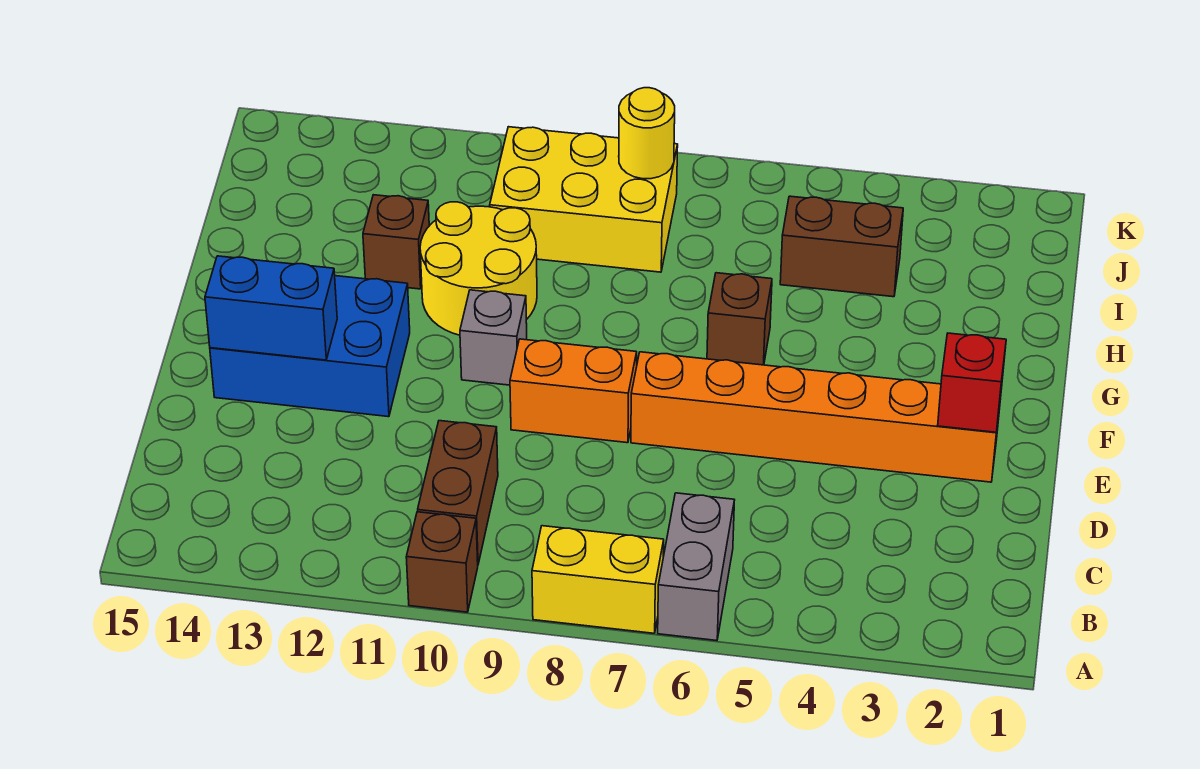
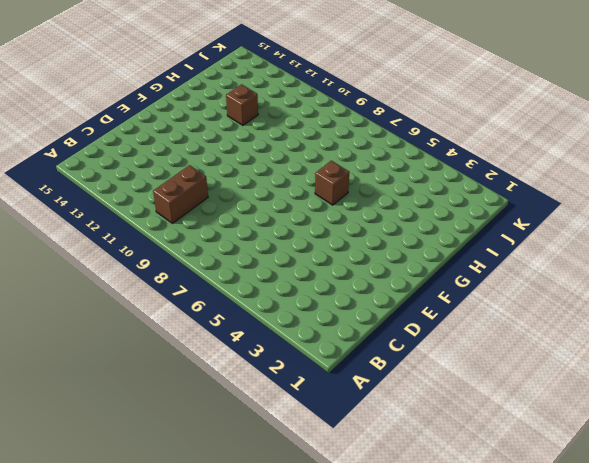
none -> grey 1x2 brick [658,493,734,641]
none -> yellow 1x2 brick [532,526,664,633]
none -> brown 1x1 brick [406,512,478,612]

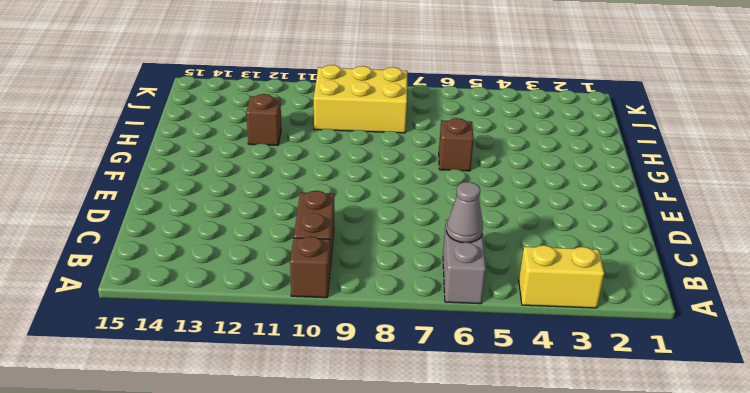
yellow 1x2 brick [519,245,604,308] -> yellow 1x2 brick moved to [532,526,664,633]
grey 1x1 cone [446,182,483,243] -> none
none -> orange 1x6 brick [631,352,1001,482]
none -> orange 1x2 brick [510,339,637,443]
none -> blue 2x3 brick [210,276,410,417]

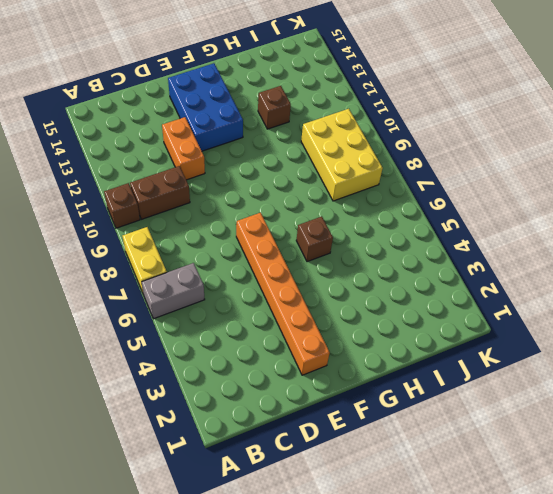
orange 1x2 brick [162,117,205,180] -> orange 1x2 brick moved to [510,339,637,443]
none -> grey 1x1 brick [460,290,527,385]
none -> yellow 2x2 round brick [420,202,537,335]
none -> brown 1x2 brick [780,196,903,297]

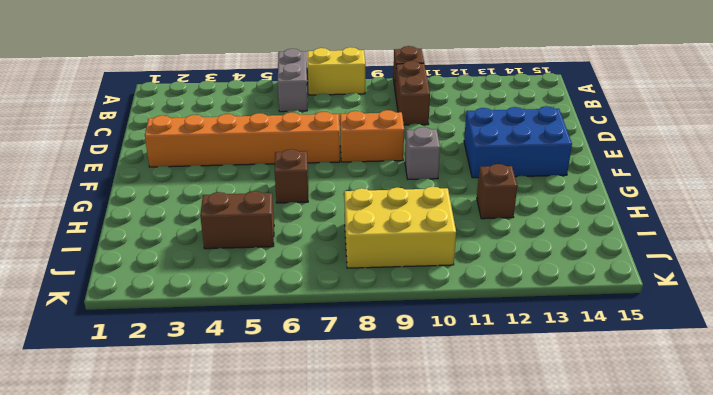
none -> yellow 2x2 round brick [420,202,537,335]
none -> red 1x1 brick [938,333,1006,432]
none -> blue 1x2 brick [205,256,337,360]

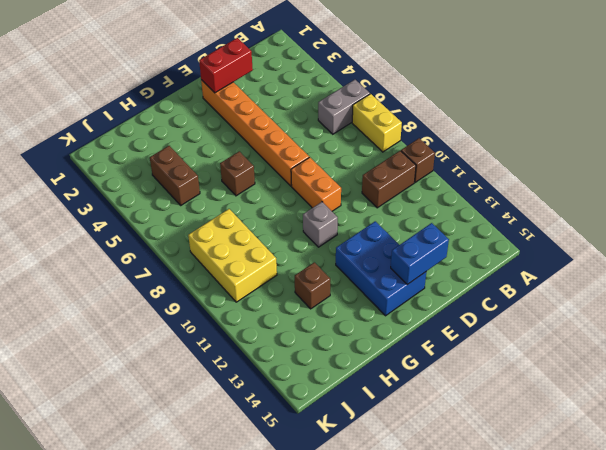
red 1x2 brick [199,38,253,93] -> red 1x1 brick [938,333,1006,432]
blue 1x2 brick [391,223,449,285] -> blue 1x2 brick turned to [205,256,337,360]
none -> yellow 2x2 round brick [420,202,537,335]
none -> yellow 1x1 round brick [619,88,675,179]

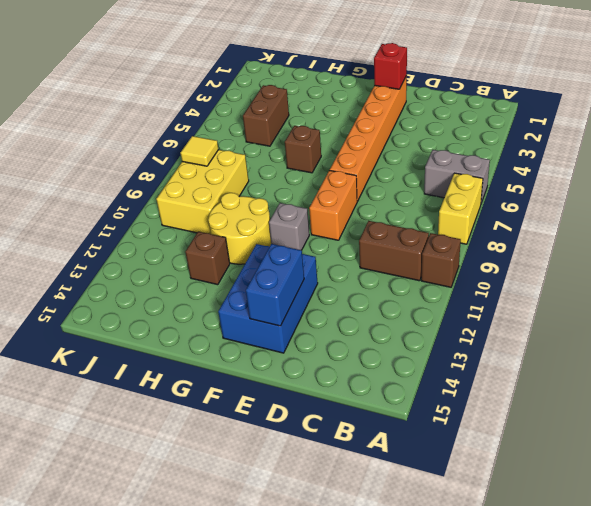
yellow 1x1 tile [181,136,219,166] -> yellow 1x1 round brick [619,88,675,179]

